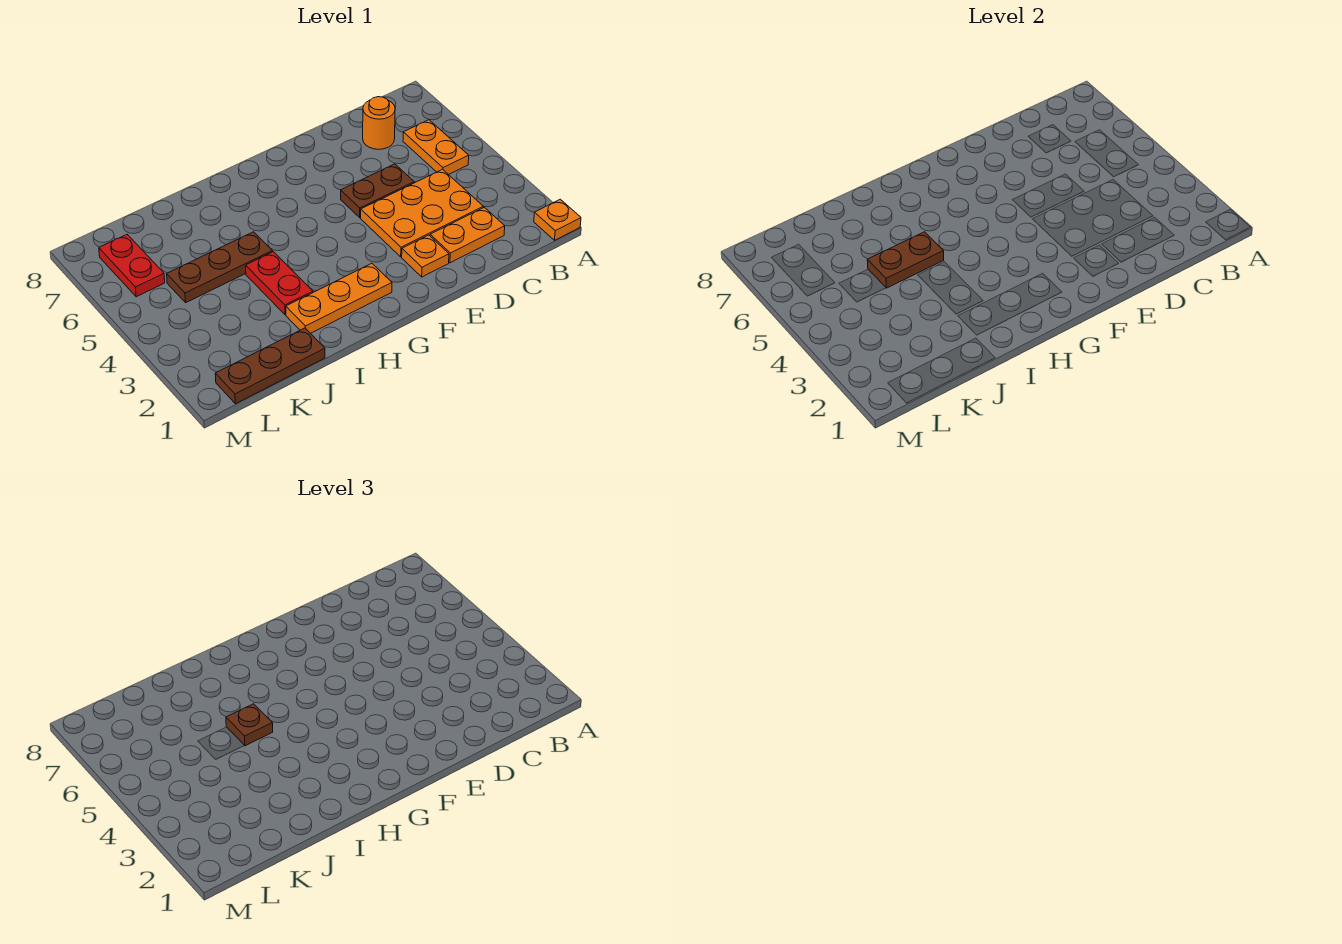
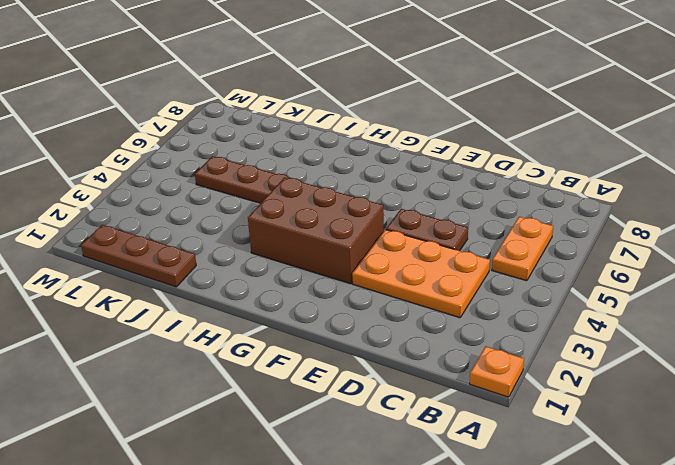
brown 2x3 brick [248,177,384,284] -> none
none -> orange 1x2 plate [430,207,505,263]
none -> orange 1x1 round brick [363,97,395,149]
none -> orange 1x1 plate [402,235,449,277]

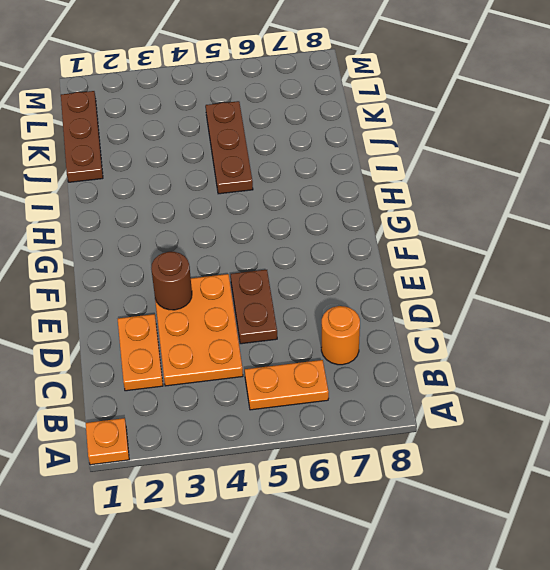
brown 1x1 round brick [151,252,192,310] -> none
none -> orange 1x1 plate [402,235,449,277]
none -> orange 1x3 plate [286,263,392,333]
none -> red 1x2 plate [246,252,313,315]

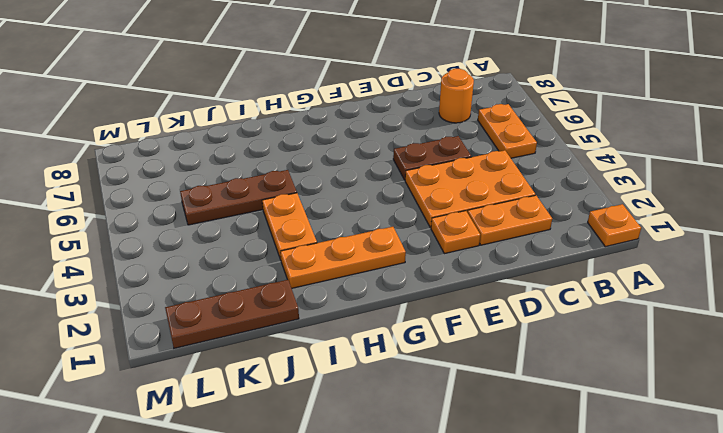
orange 1x2 plate [262,193,317,260] -> red 1x2 plate [246,252,313,315]
none -> red 1x2 plate [99,235,165,297]
none -> brown 1x2 plate [867,232,944,288]
none -> brown 1x1 plate [226,704,273,746]

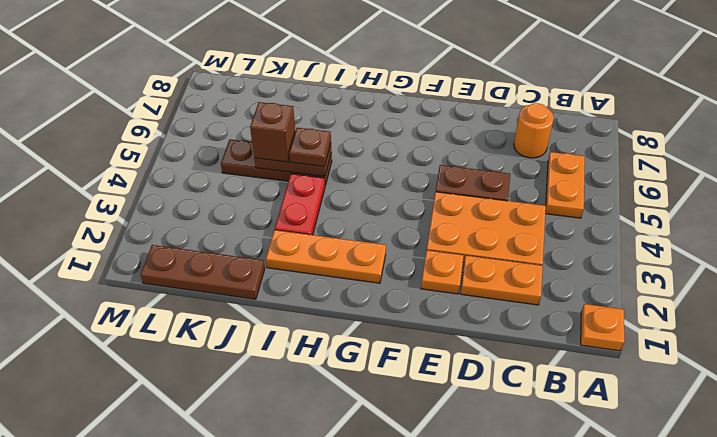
brown 1x1 brick [250,102,295,162] -> none
none -> red 1x2 plate [99,235,165,297]

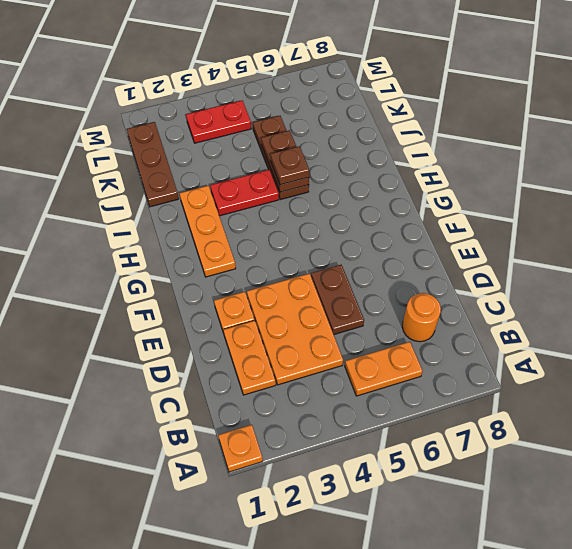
red 1x2 plate [186,100,251,143] -> red 1x2 plate moved to [99,235,165,297]

